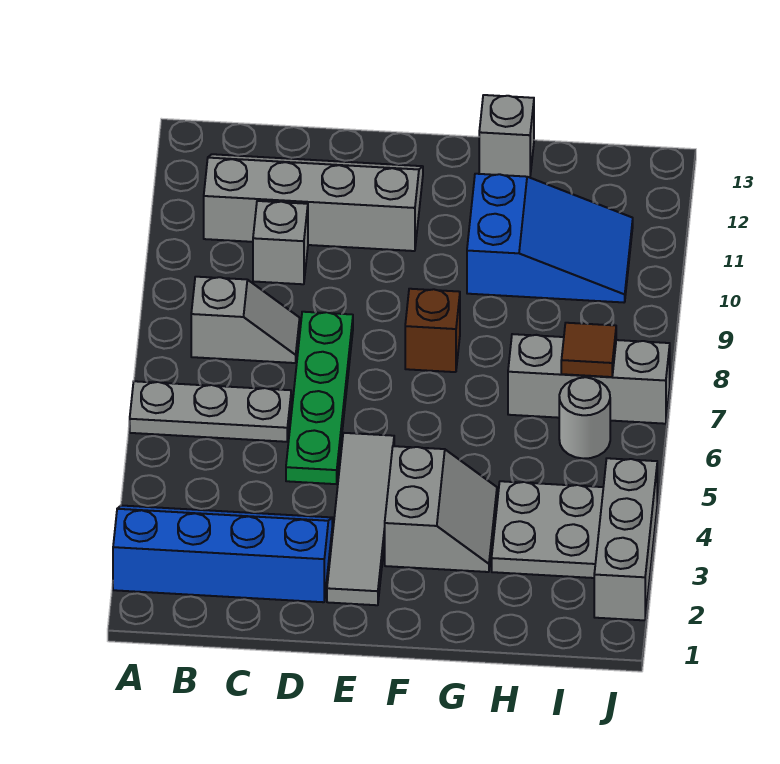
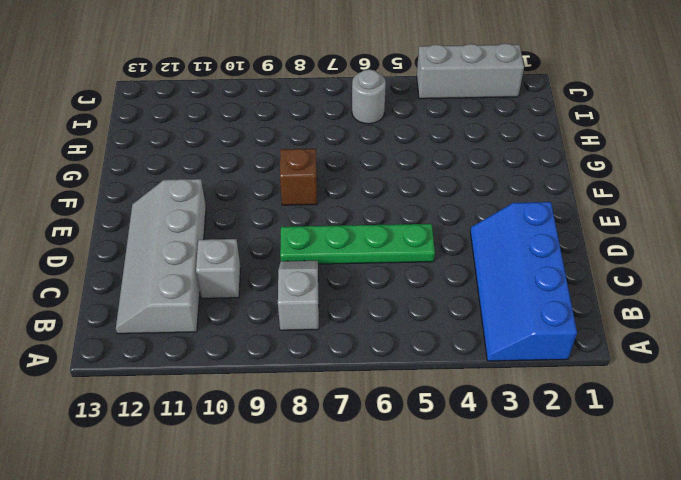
none -> grey 1x3 plate [130,381,291,442]
none -> grey 1x4 tile [327,433,394,605]
none -> grey 2x2 slope [385,446,497,572]

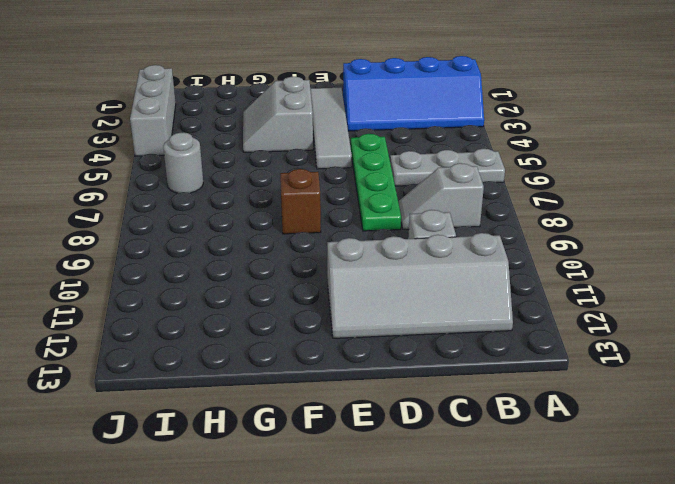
none -> blue 2x3 slope [467,174,633,302]
none -> grey 1x1 brick [479,95,534,178]
none -> grey 2x2 plate [492,481,603,578]

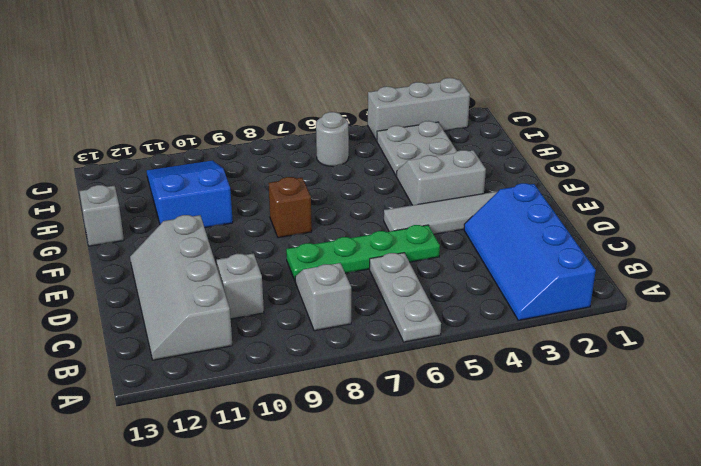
none -> grey 1x3 brick [508,334,670,424]
none -> brown 1x1 tile [561,323,616,377]

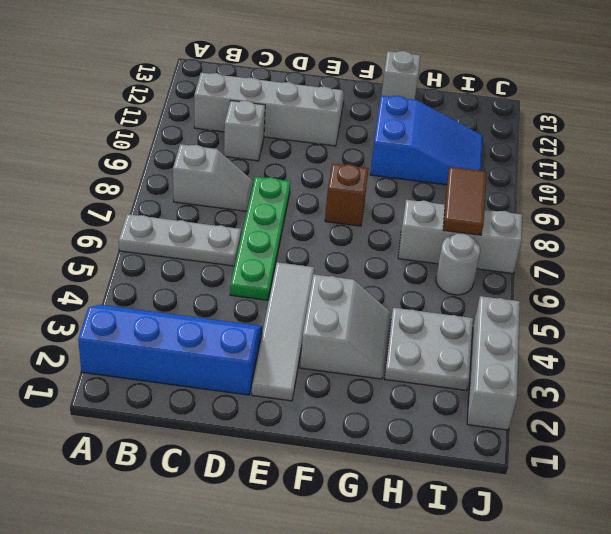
brown 1x2 tile [443,167,486,235] -> brown 1x1 tile [561,323,616,377]

